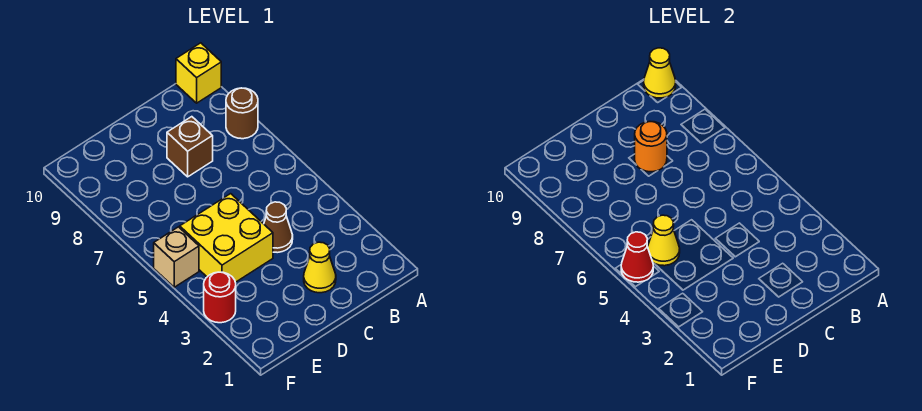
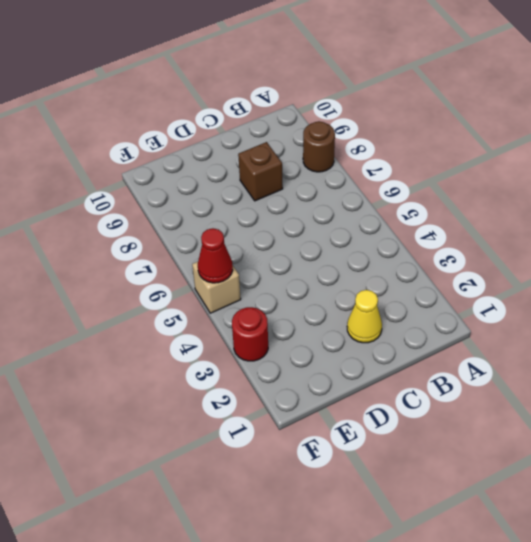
none -> yellow 1x1 brick [176,43,221,103]
none -> brown 1x1 cone [264,202,293,253]
none -> yellow 2x2 brick [180,194,273,282]

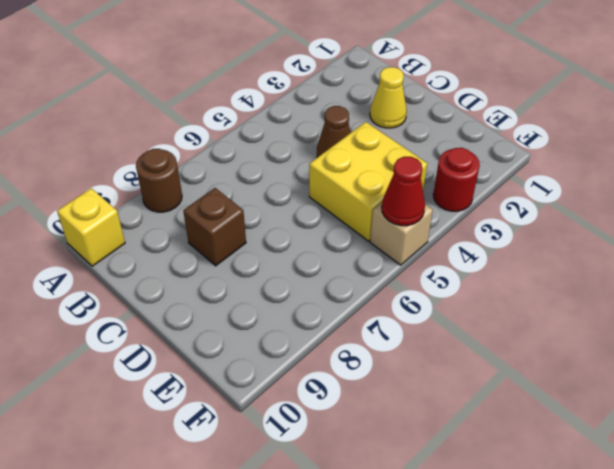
none -> yellow 1x1 cone [644,48,676,98]
none -> orange 1x1 round brick [635,122,667,172]
none -> yellow 1x1 cone [648,215,680,266]

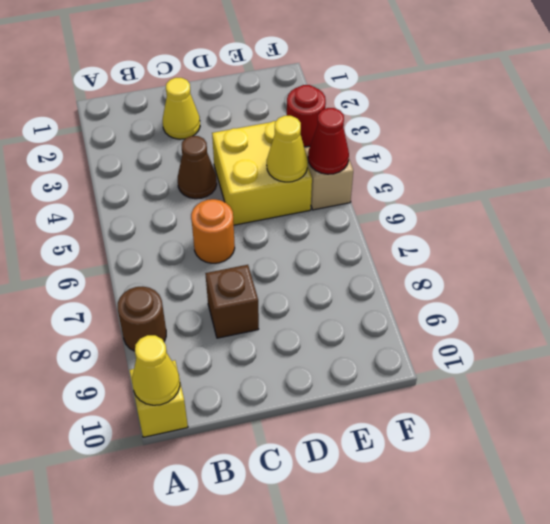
orange 1x1 round brick [191,199,235,263] -> orange 1x1 round brick moved to [635,122,667,172]

